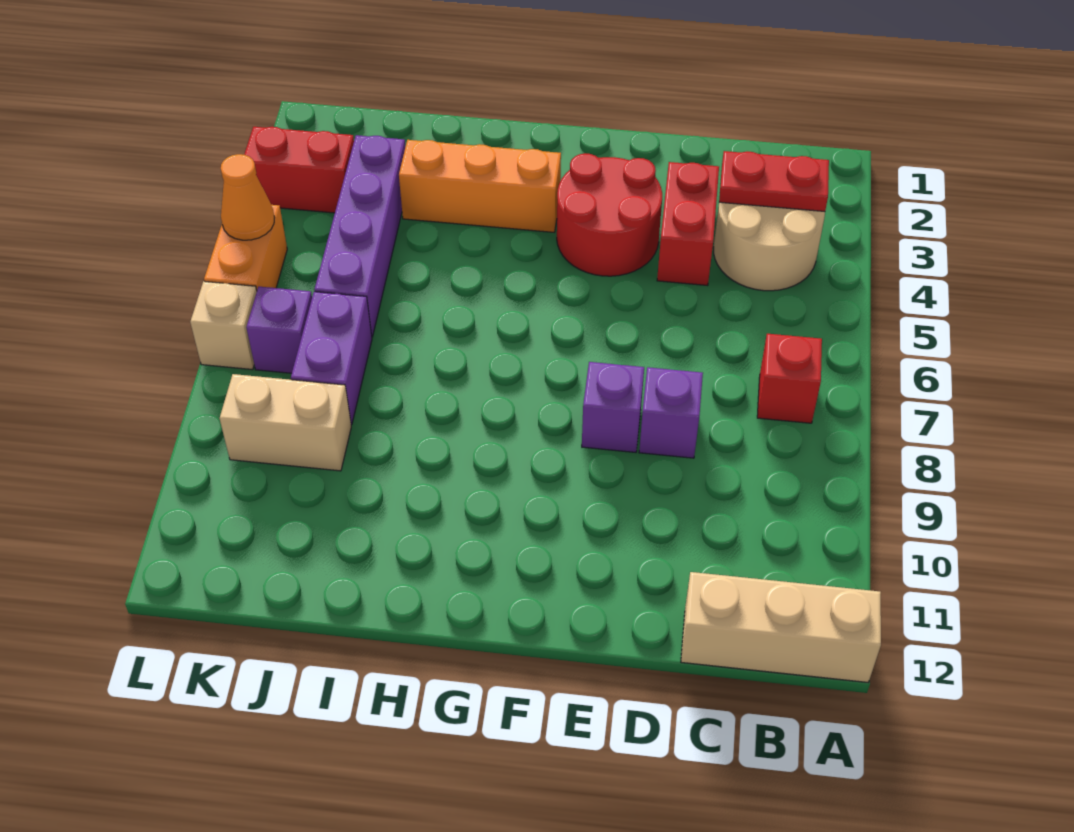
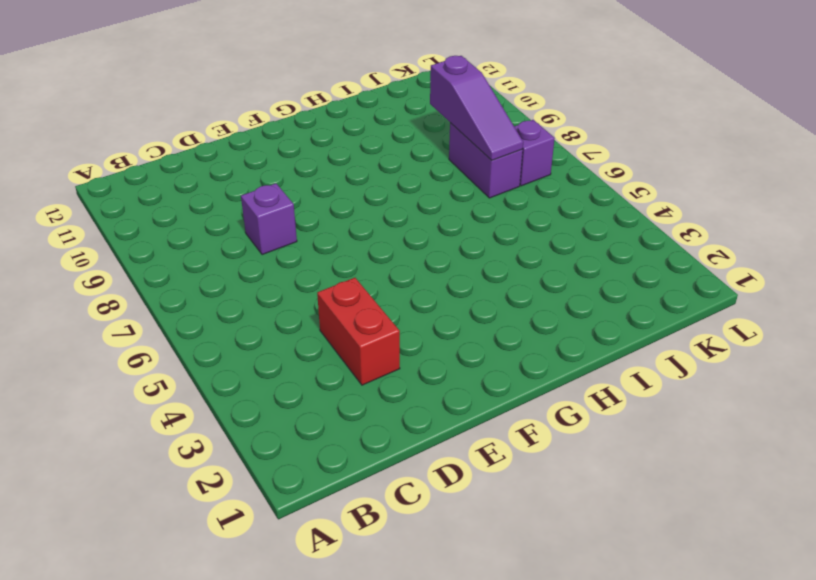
purple 1x3 slope [430,56,523,160] -> none
none -> tan 1x3 brick [681,572,881,682]
none -> tan 2x2 round brick [713,202,825,291]
none -> red 1x1 brick [757,334,822,423]

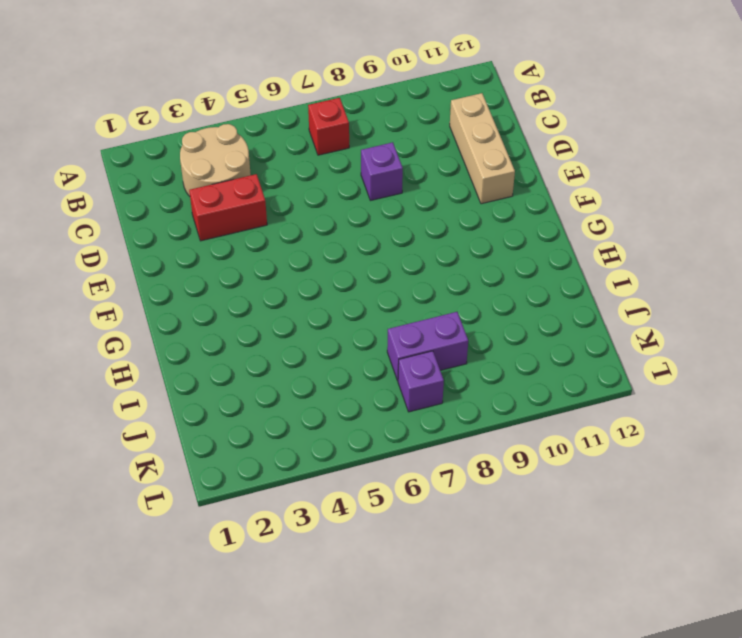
tan 1x3 brick [450,93,515,204] -> tan 1x3 brick moved to [681,572,881,682]
none -> red 2x2 round brick [557,153,662,276]
none -> purple 1x1 brick [582,362,644,452]
none -> orange 1x3 brick [399,140,561,232]

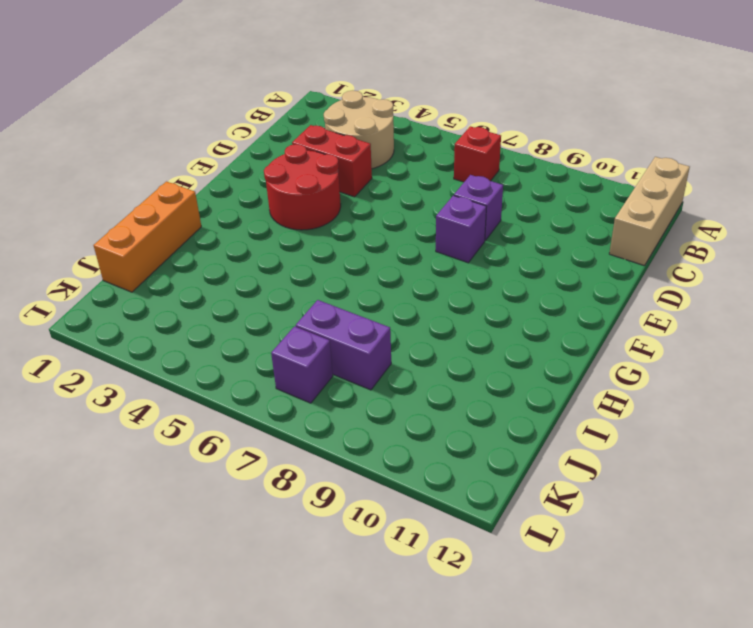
orange 1x3 brick [94,182,201,292] -> orange 1x3 brick moved to [399,140,561,232]
none -> purple 1x4 brick [314,135,405,337]
none -> tan 1x2 brick [220,374,351,471]
none -> red 1x2 brick [244,127,354,213]

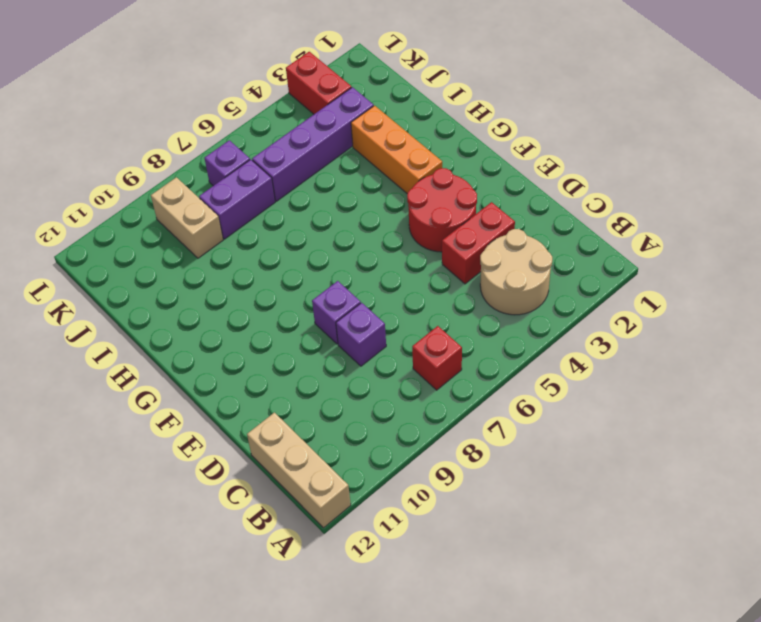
none -> orange 1x2 brick [204,205,287,290]
none -> tan 1x1 brick [190,281,257,370]
none -> red 1x2 plate [719,151,829,211]

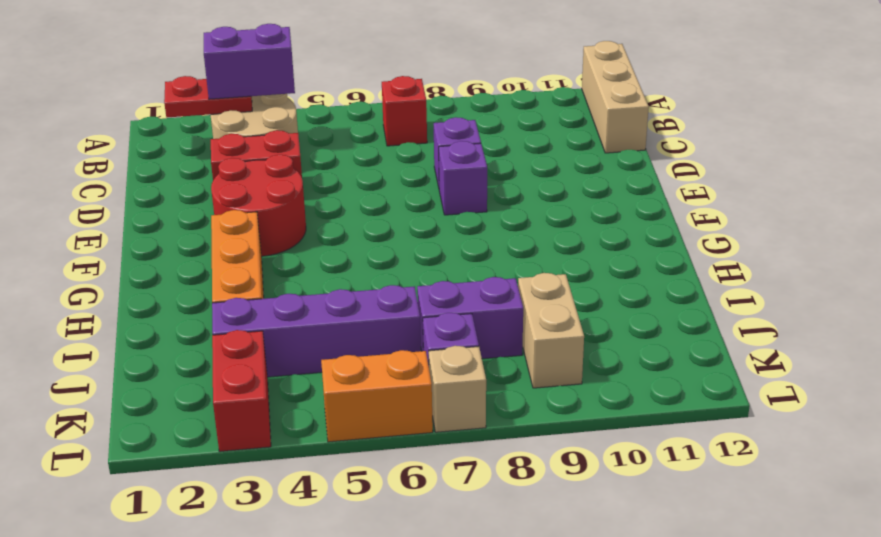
red 1x2 plate [164,76,252,117] -> red 1x2 plate turned to [719,151,829,211]
purple 1x2 brick [204,24,295,99] -> none
none -> orange 1x1 cone [221,154,275,240]

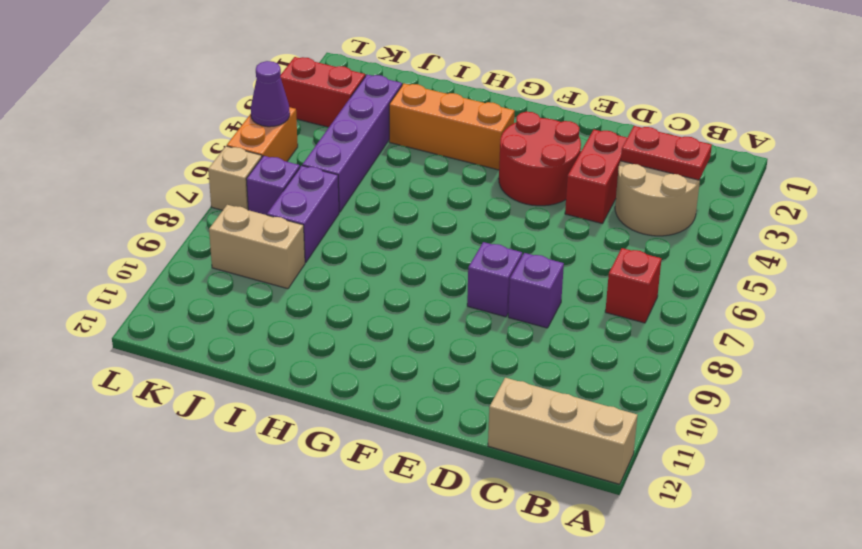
purple 1x1 cone [251,61,290,127] -> orange 1x1 cone [221,154,275,240]

